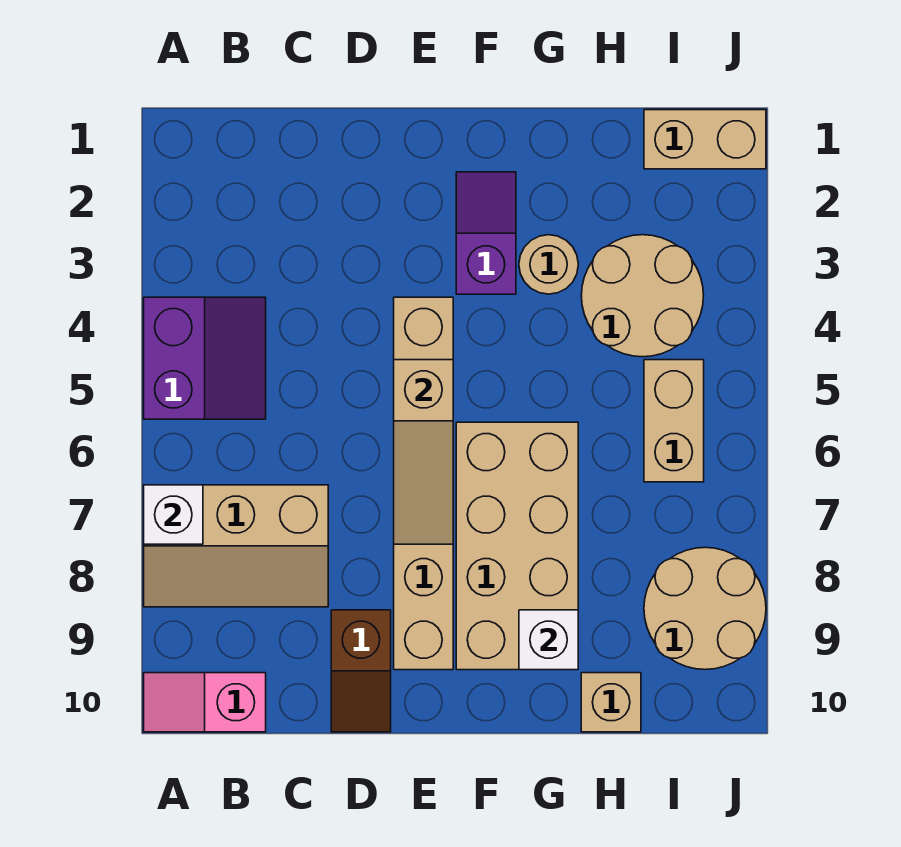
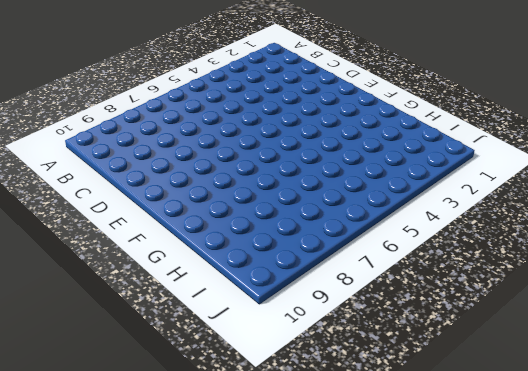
none -> purple 2x2 slope [144,297,266,419]
none -> tan 2x3 slope [144,485,328,607]
none -> pink 1x2 slope [144,673,266,732]

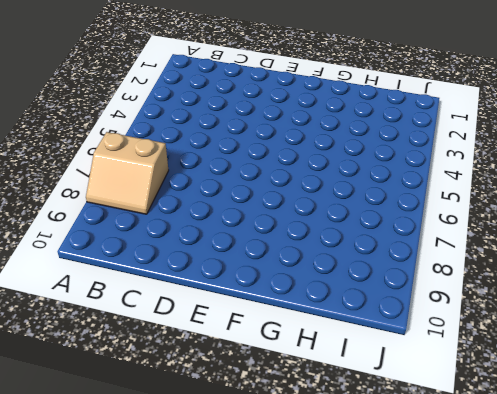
tan 2x2 slope [86,132,169,214] -> tan 2x3 slope [144,485,328,607]
none -> purple 2x2 slope [144,297,266,419]
none -> pink 1x2 slope [144,673,266,732]
none -> brown 1x2 slope [331,610,391,732]

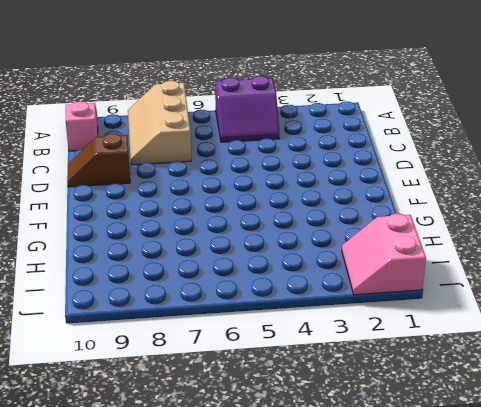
pink 2x2 slope [342,213,426,295] -> tan 1x2 brick [644,110,766,169]
none -> tan 1x6 brick [394,297,453,670]
none -> purple 1x2 slope [456,172,516,294]
none -> tan 2x4 brick [456,422,578,670]

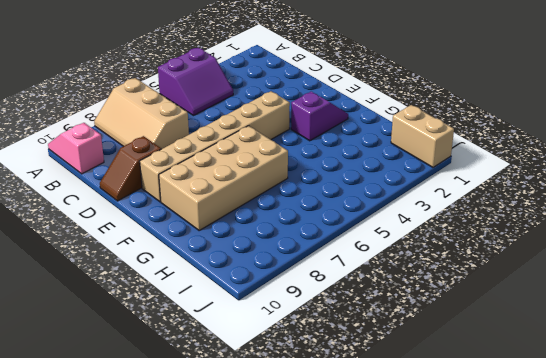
none -> tan 1x1 round brick [519,235,578,294]
none -> tan 2x2 round brick [581,235,704,357]
none -> tan 1x1 brick [581,673,641,732]

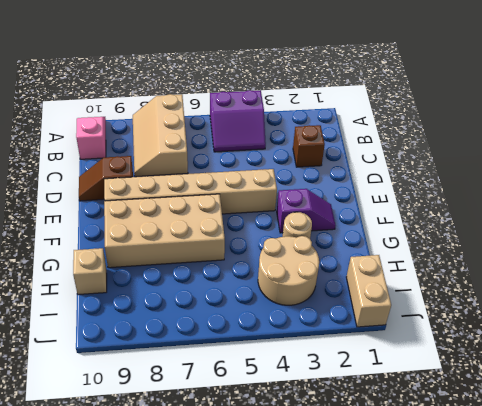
brown 1x1 brick [293,125,325,167] -> none
none -> tan 1x2 brick [644,360,704,482]
none -> tan 2x2 round brick [644,547,766,670]
none -> white 1x1 brick [144,485,203,544]

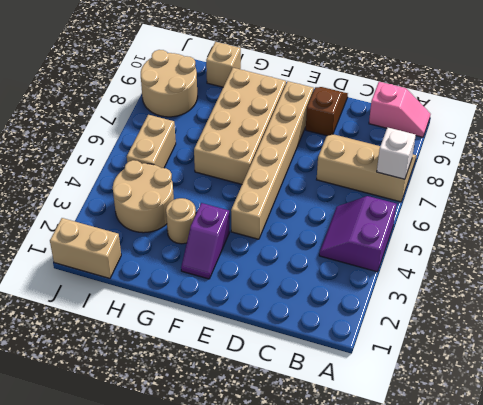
none -> tan 1x3 slope [394,360,453,544]
none -> white 1x1 brick [519,610,578,670]

